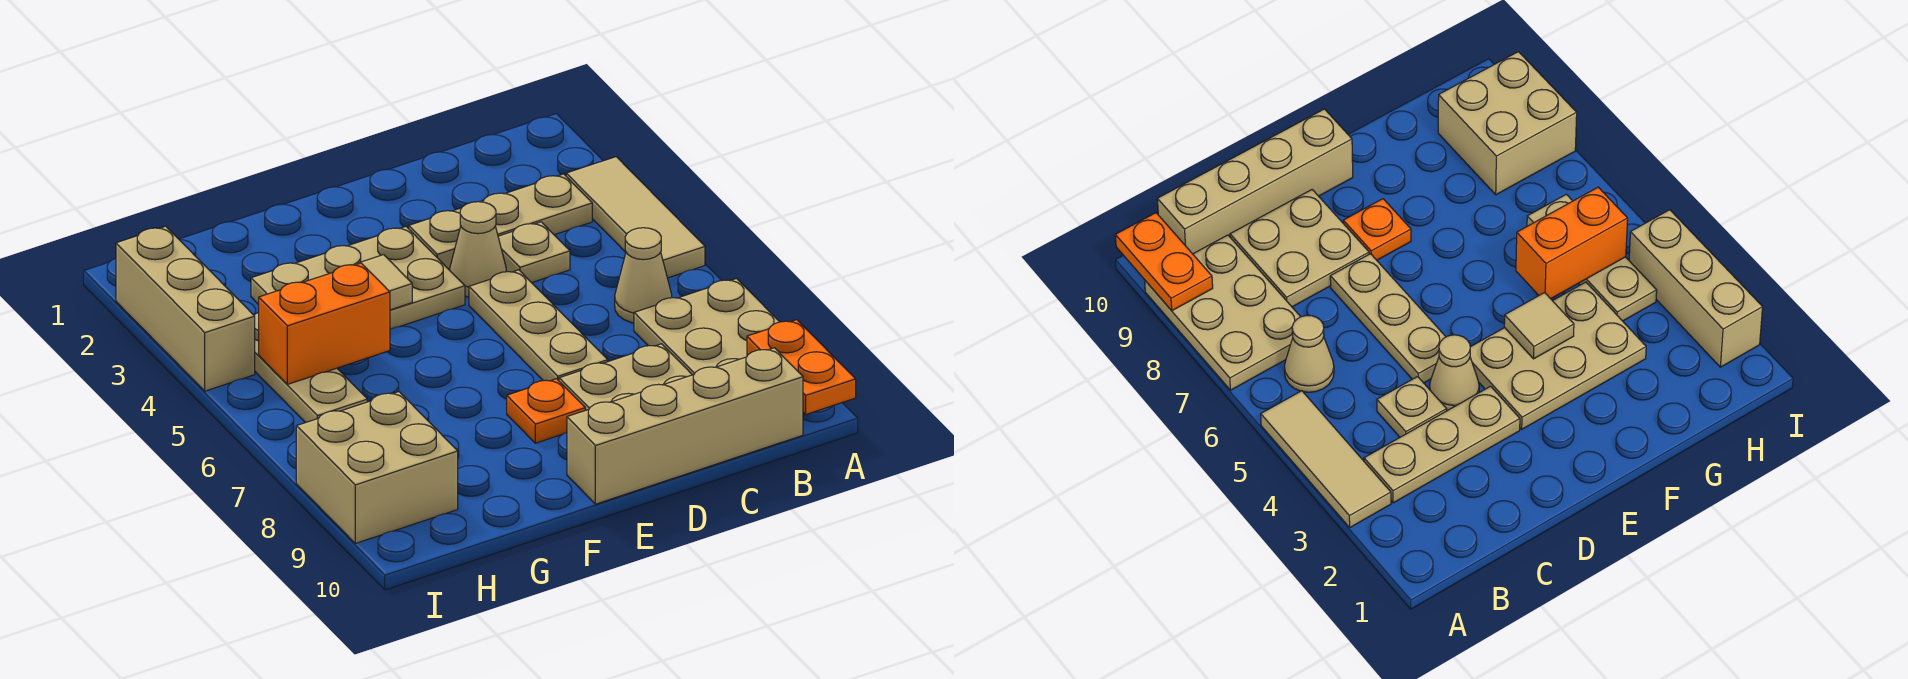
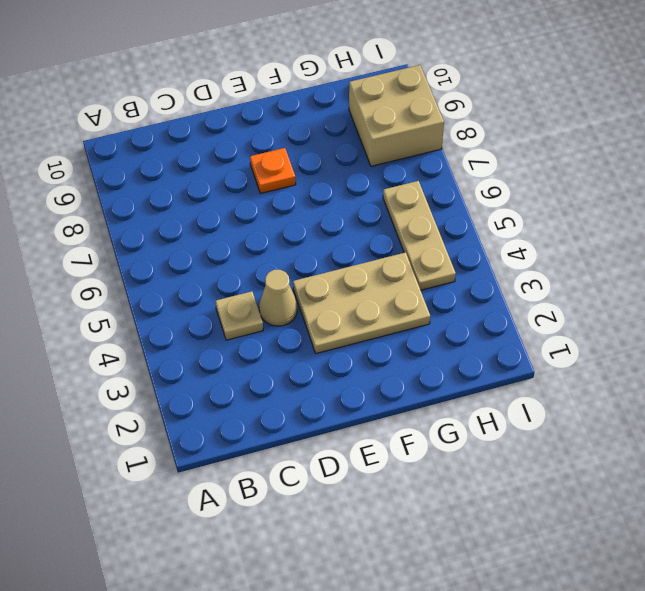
none -> tan 1x3 tile [566,157,705,278]
none -> tan 2x3 plate [634,279,779,375]
none -> tan 1x3 plate [409,174,592,269]

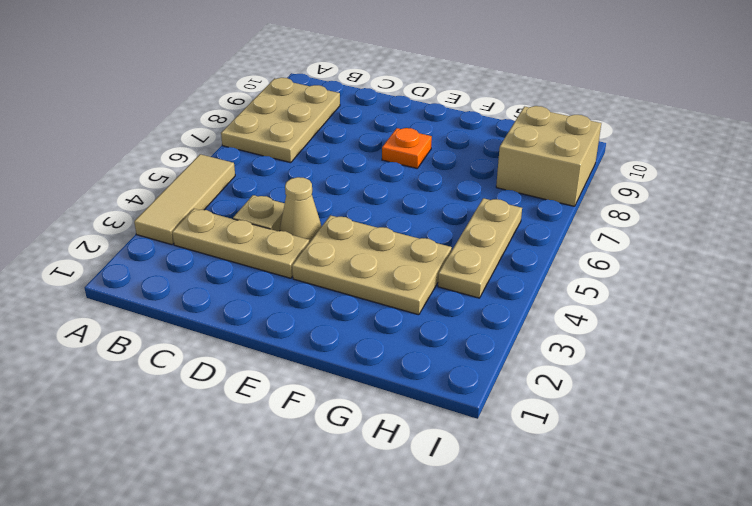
none -> tan 1x1 cone [615,228,672,323]
none -> tan 1x4 brick [567,348,803,504]
none -> tan 2x2 plate [559,344,692,410]

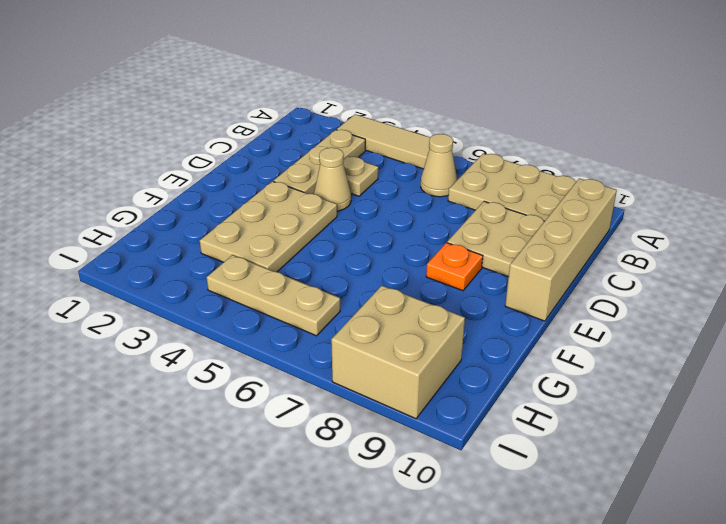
none -> tan 1x3 plate [469,270,608,381]
none -> tan 1x3 brick [116,226,255,391]
none -> orange 1x2 plate [747,320,856,414]

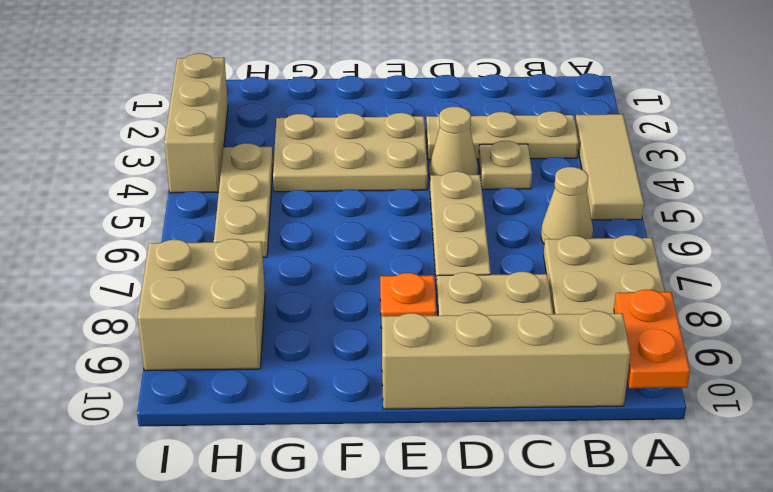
none -> tan 1x1 tile [354,255,412,310]
none -> orange 1x2 brick [259,263,390,384]

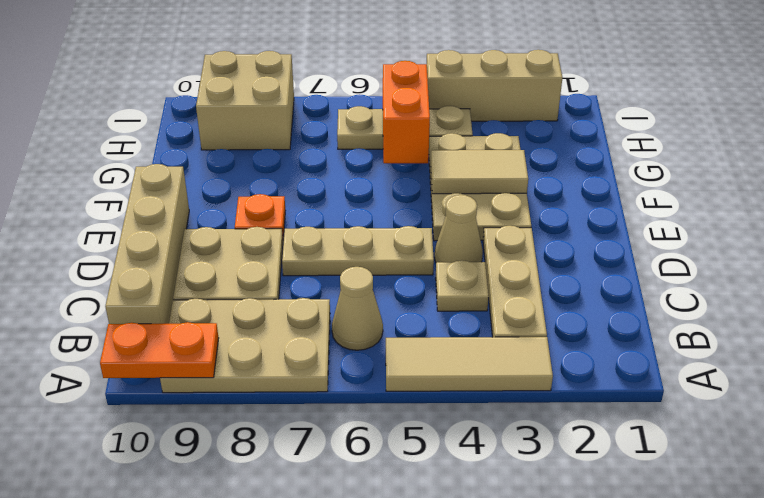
tan 1x2 tile [431,150,528,194] -> tan 1x1 tile [354,255,412,310]

